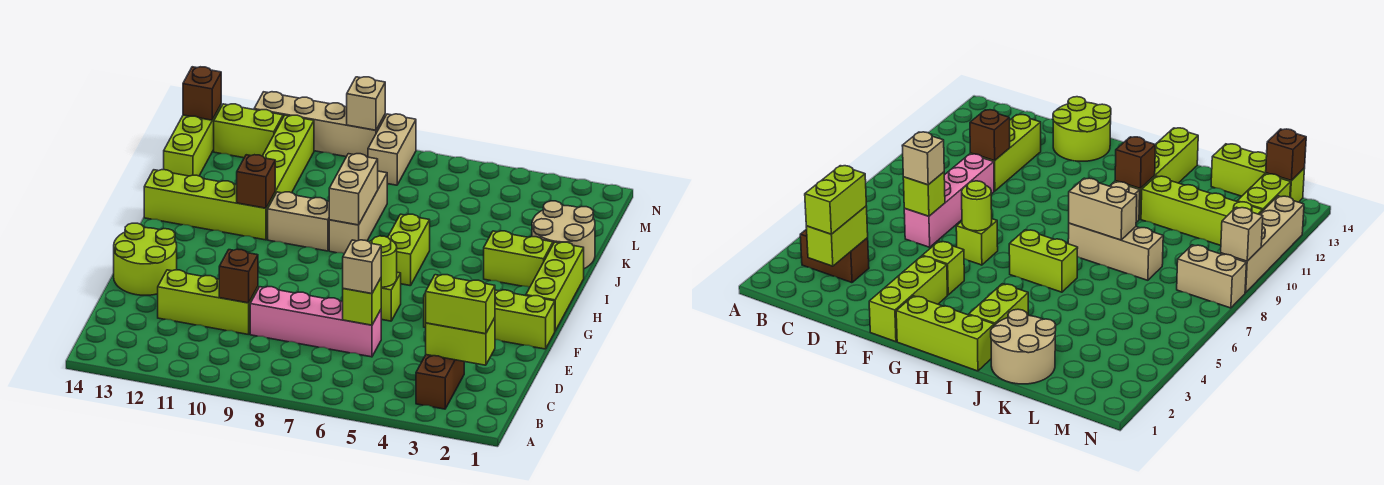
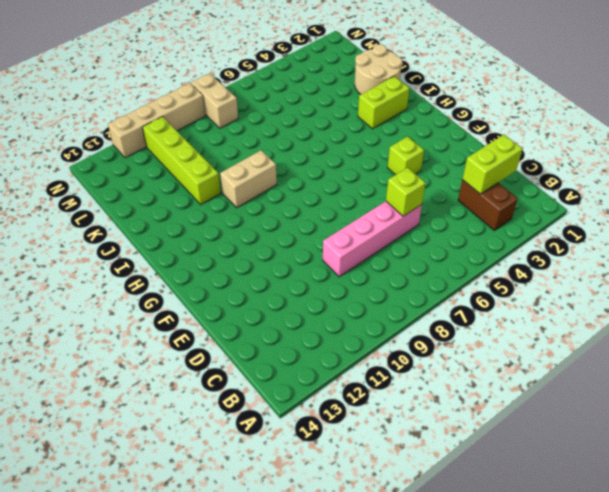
none -> lime 1x3 brick [158,270,258,335]
none -> lime 2x2 round brick [114,223,177,295]
none -> lime 1x3 brick [495,290,555,349]

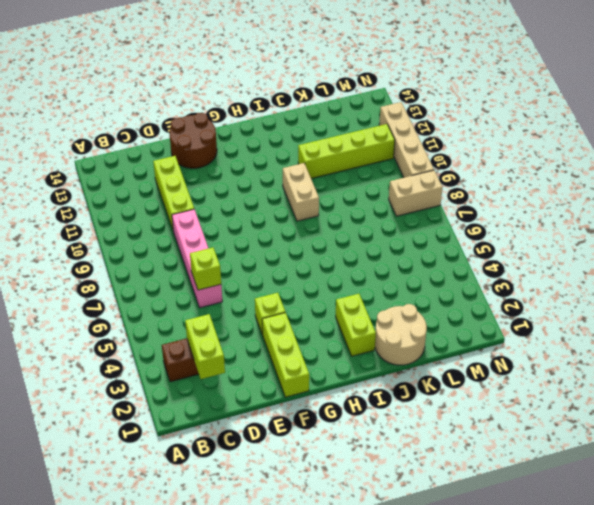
brown 2x2 round brick [170,113,217,168] -> lime 2x2 round brick [114,223,177,295]
none -> lime 1x1 brick [381,272,401,321]
none -> lime 1x3 brick [526,242,584,331]
none -> lime 1x2 brick [388,214,430,286]

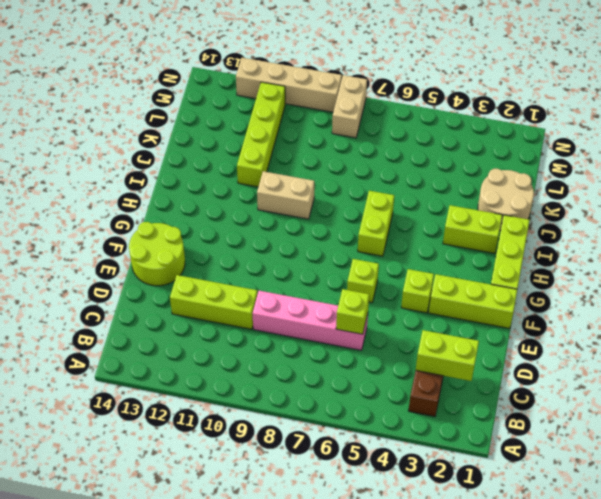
none -> tan 1x3 brick [329,171,387,254]
none -> lime 1x4 brick [144,170,275,240]
none -> lime 1x3 brick [164,105,221,176]

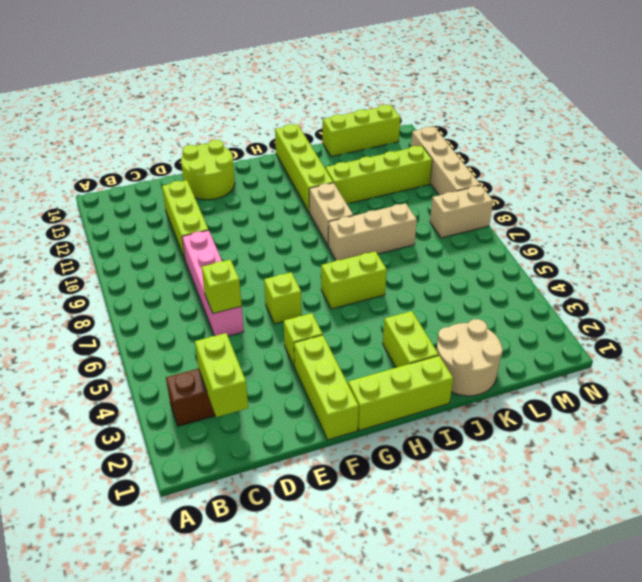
none -> lime 1x2 brick [214,104,283,158]
none -> brown 1x1 brick [219,249,258,303]
none -> lime 1x1 round brick [370,236,397,287]

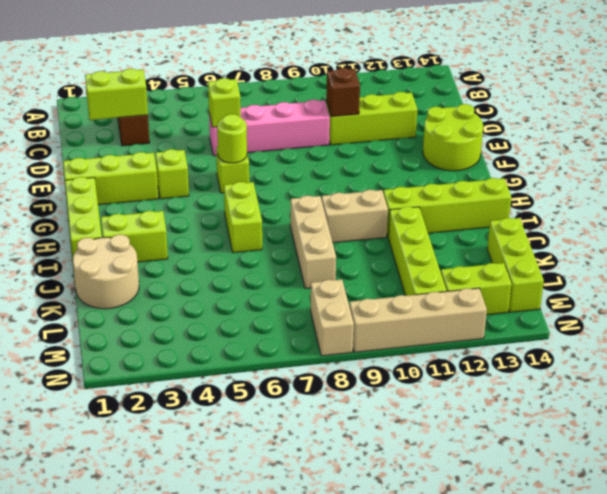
none -> tan 1x2 brick [329,154,378,225]
none -> brown 1x1 brick [237,155,275,208]
none -> brown 1x1 brick [183,67,221,120]

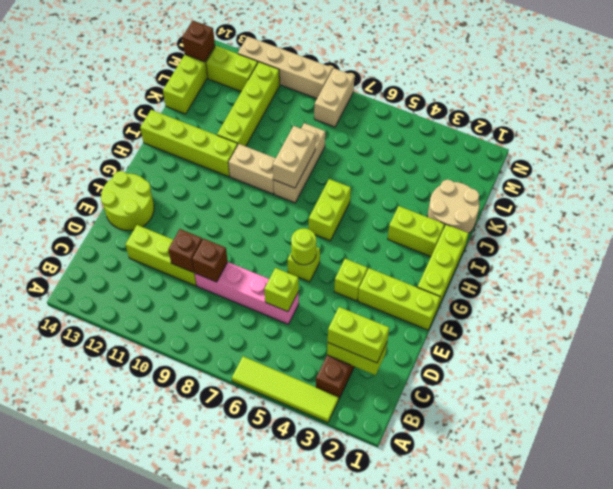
lime 1x4 tile [232,357,339,422] -> none
brown 1x1 brick [192,239,228,282] -> brown 1x1 brick moved to [237,155,275,208]
none -> tan 1x1 brick [347,77,385,130]
none -> tan 1x1 brick [343,240,381,294]

